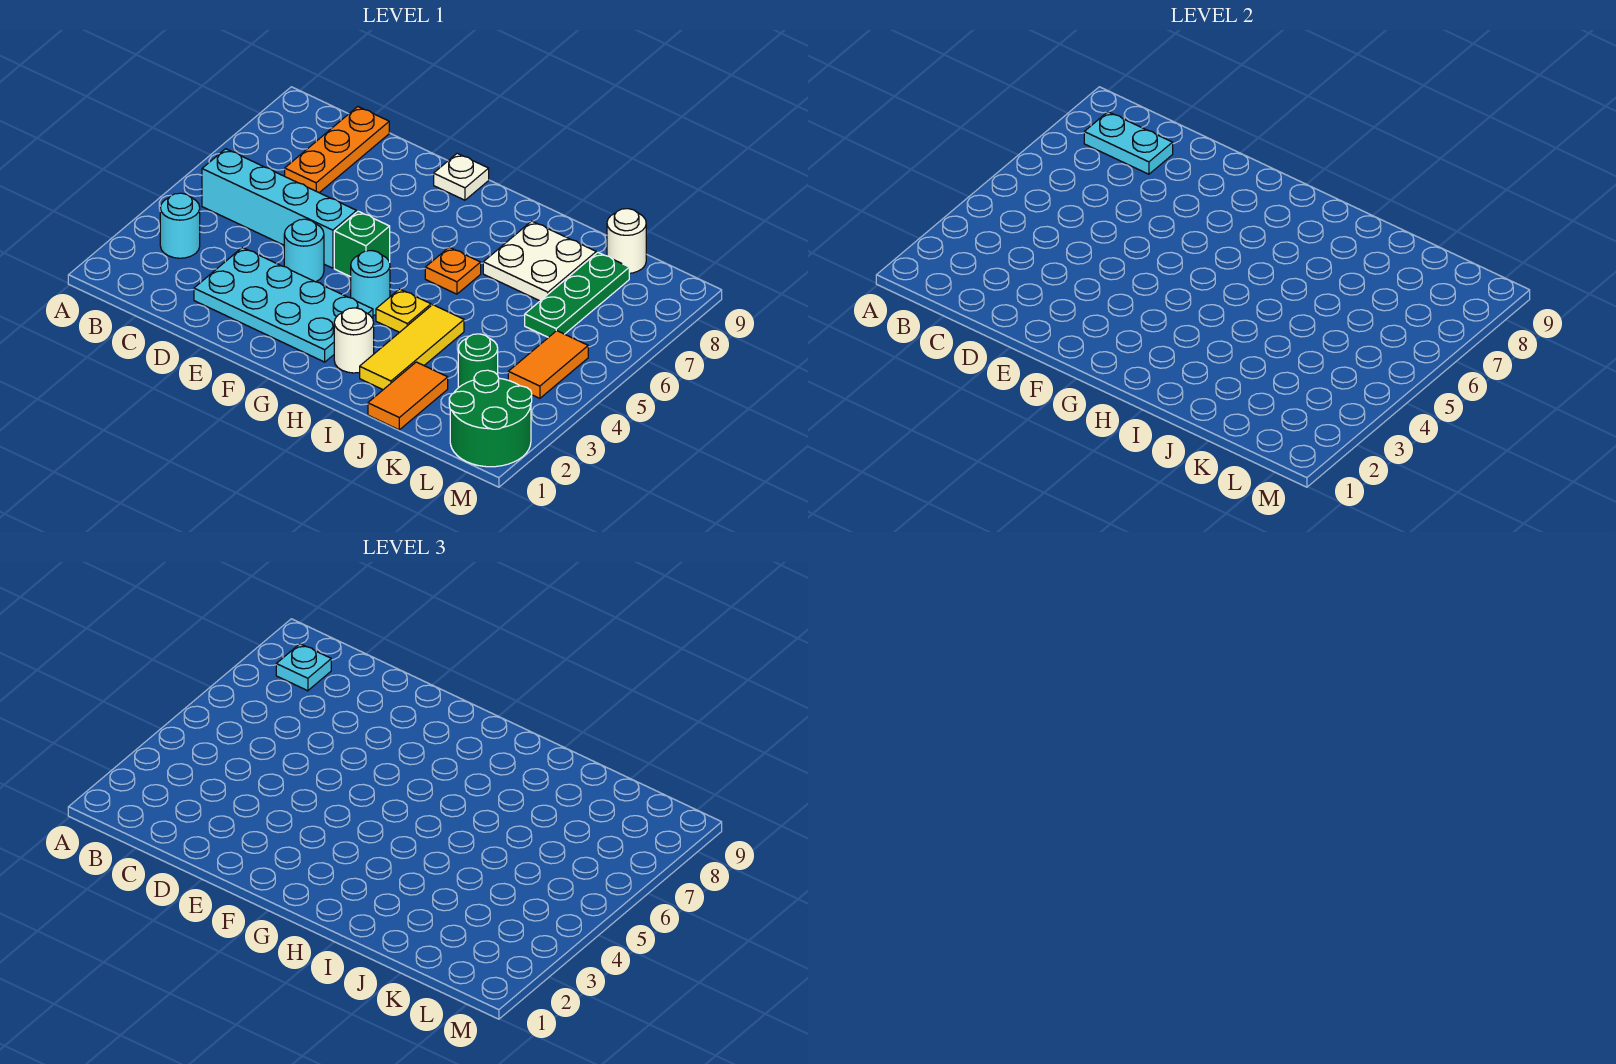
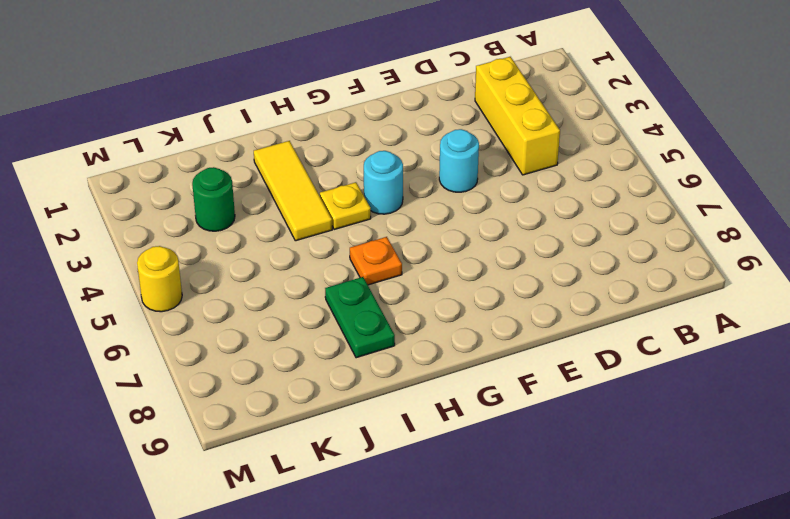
yellow 1x3 brick [475,57,560,175] -> none
green 1x2 plate [325,277,395,358] -> white 2x2 plate [483,221,596,301]
yellow 1x1 round brick [137,246,182,312] -> none
none -> cyan 1x1 round brick [160,193,200,258]
none -> cyan 1x4 brick [202,149,356,268]
none -> orange 1x3 plate [285,107,389,193]

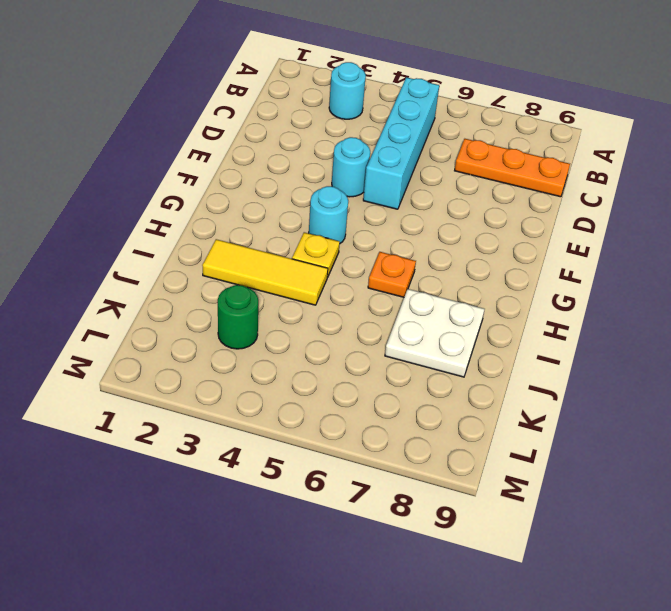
none -> cyan 2x4 plate [194,247,373,362]
none -> green 1x1 brick [334,211,390,277]
none -> white 1x1 plate [434,153,489,200]

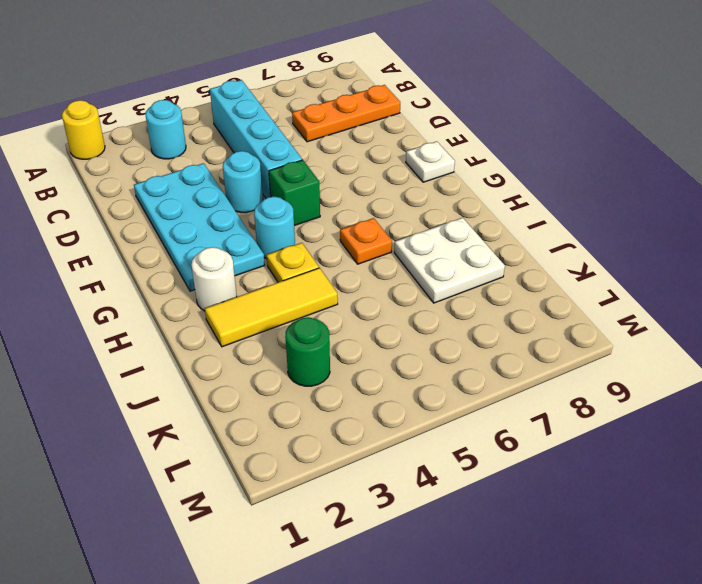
yellow 1x1 round brick [62,100,105,159] -> none
none -> orange 1x2 tile [368,362,448,430]
none -> green 1x3 plate [525,253,629,337]
none -> white 1x1 round brick [607,209,646,273]

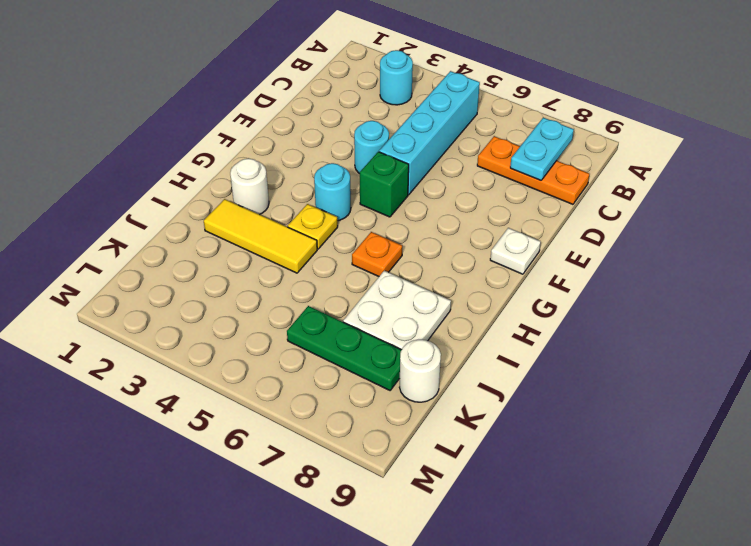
none -> cyan 2x4 plate [194,247,373,362]
none -> orange 1x2 tile [368,362,448,430]
none -> green 1x1 round brick [458,334,498,387]

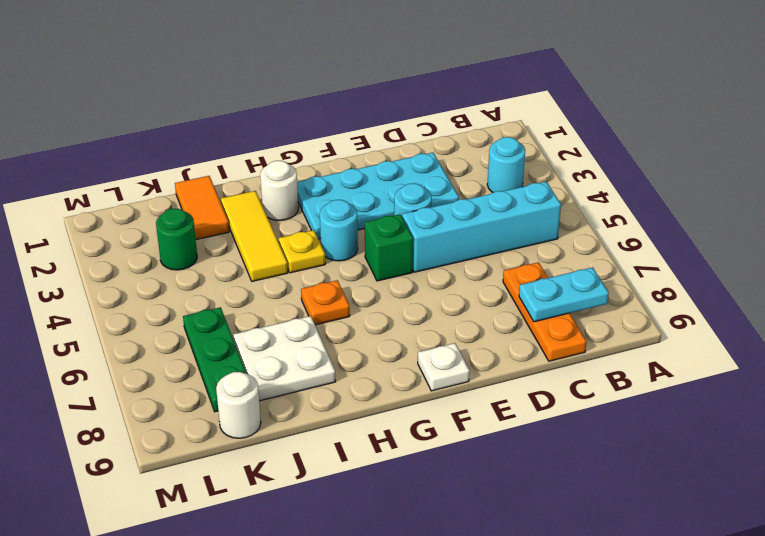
none -> green 2x2 round brick [449,370,532,467]
none -> orange 1x2 tile [508,331,588,398]
none -> cyan 1x1 plate [276,644,331,691]

